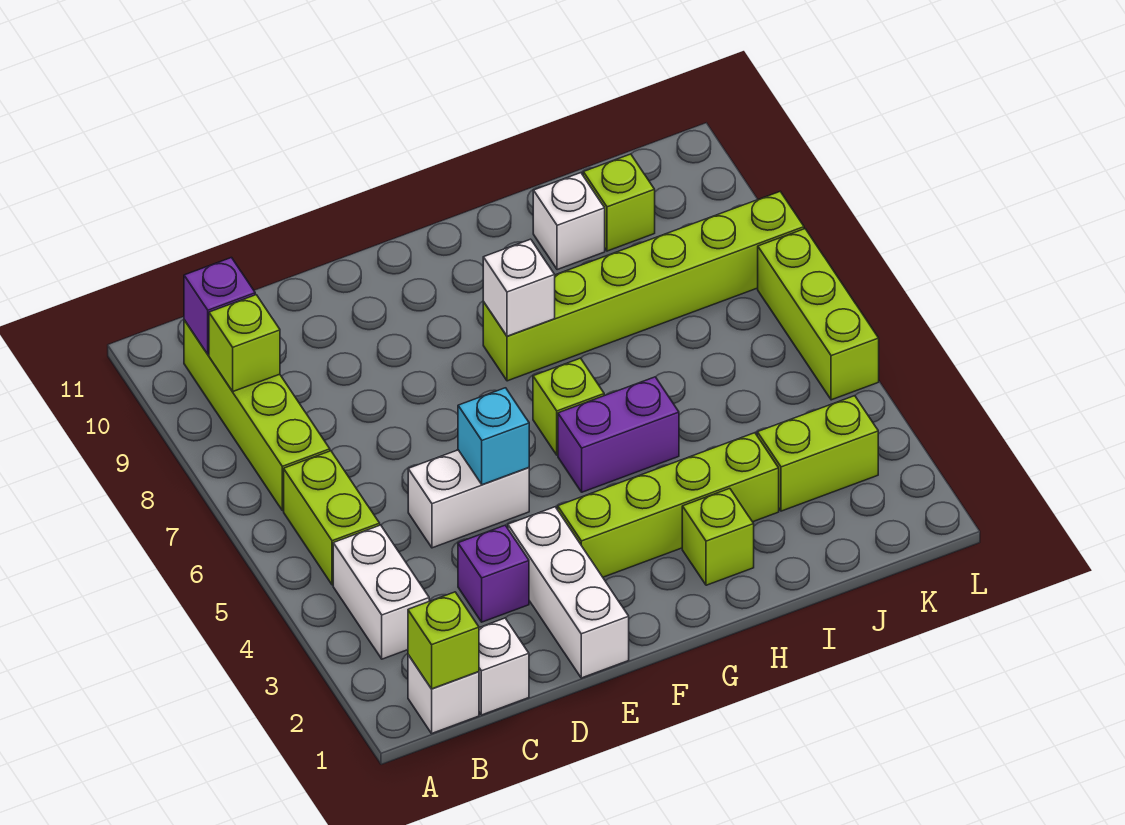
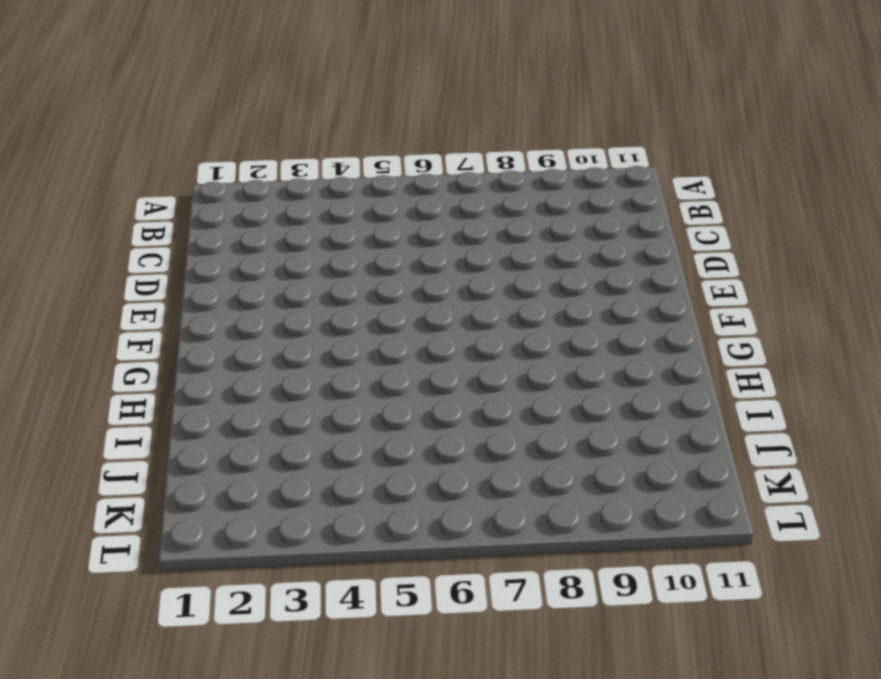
none -> white 1x1 brick [408,655,479,733]
none -> white 1x2 brick [333,525,429,659]
none -> lime 1x2 brick [284,451,380,585]

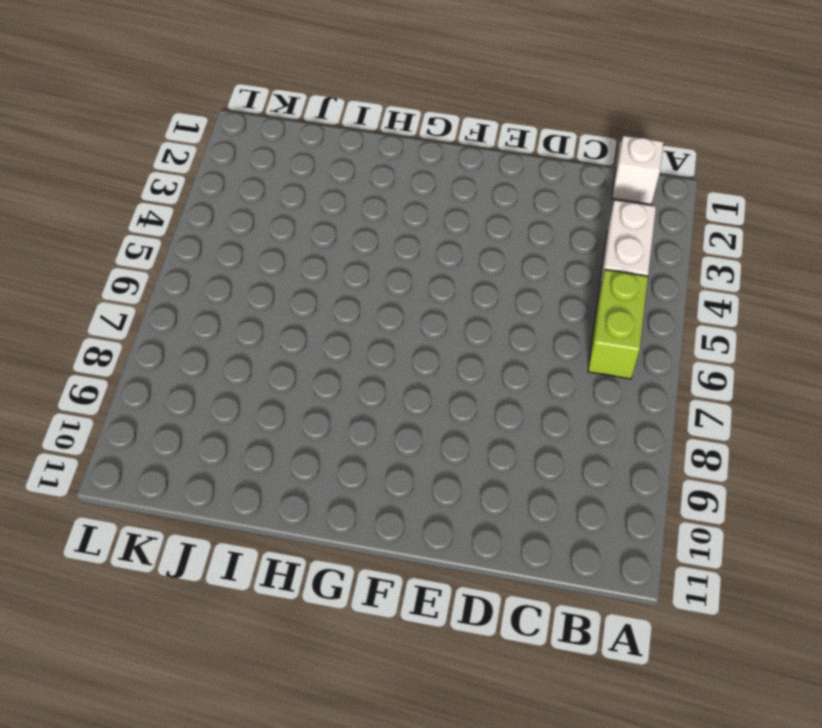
none -> lime 1x4 brick [184,320,330,511]
none -> white 1x1 brick [479,618,529,715]
none -> purple 1x1 brick [458,525,529,622]

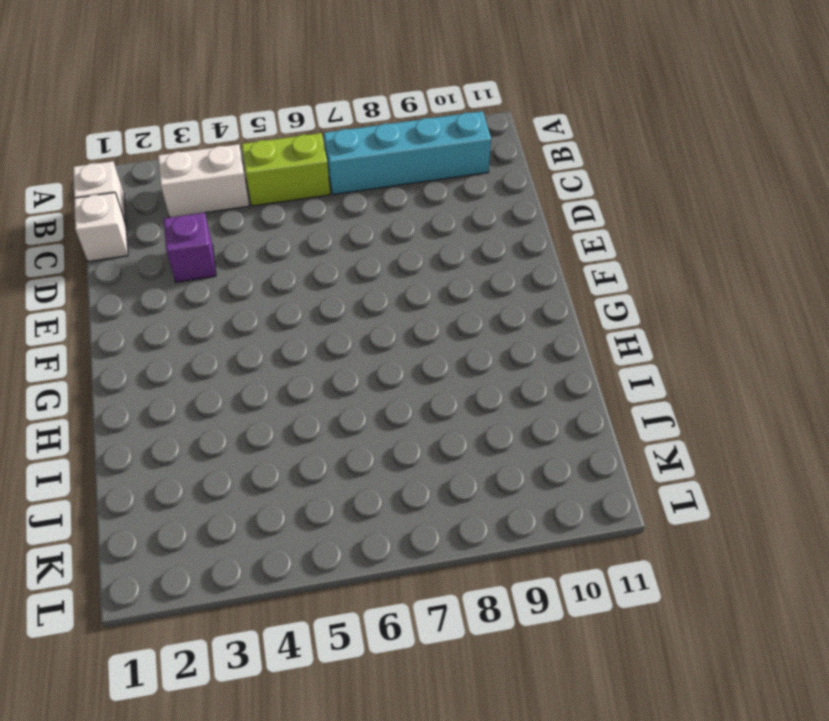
cyan 1x4 brick [324,111,491,194] -> lime 1x4 brick [184,320,330,511]
none -> white 1x2 brick [408,450,529,548]
none -> white 1x3 brick [508,507,629,678]
none -> lime 1x4 brick [558,433,779,577]

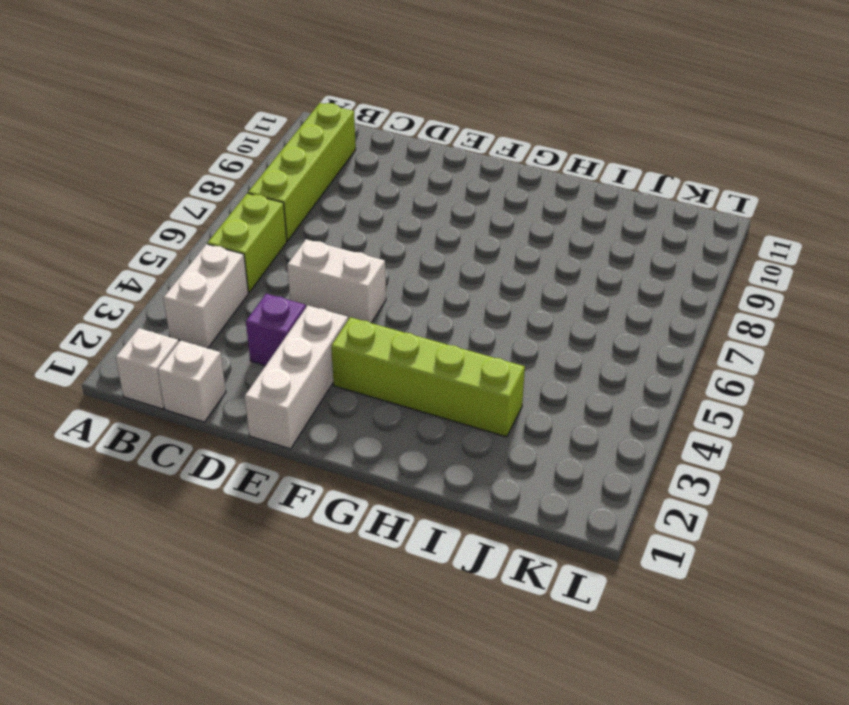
none -> purple 1x2 brick [558,377,679,492]
none -> lime 1x1 brick [533,358,604,455]
none -> lime 1x6 brick [483,192,804,381]

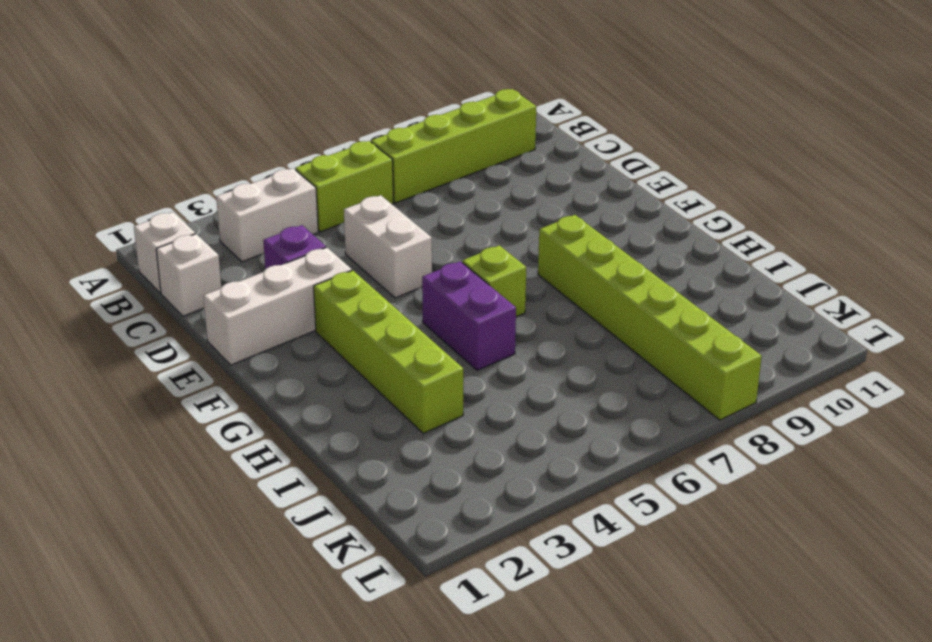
none -> lime 1x1 brick [682,488,754,585]
none -> white 1x1 brick [533,173,605,270]
none -> lime 1x2 brick [757,396,878,511]

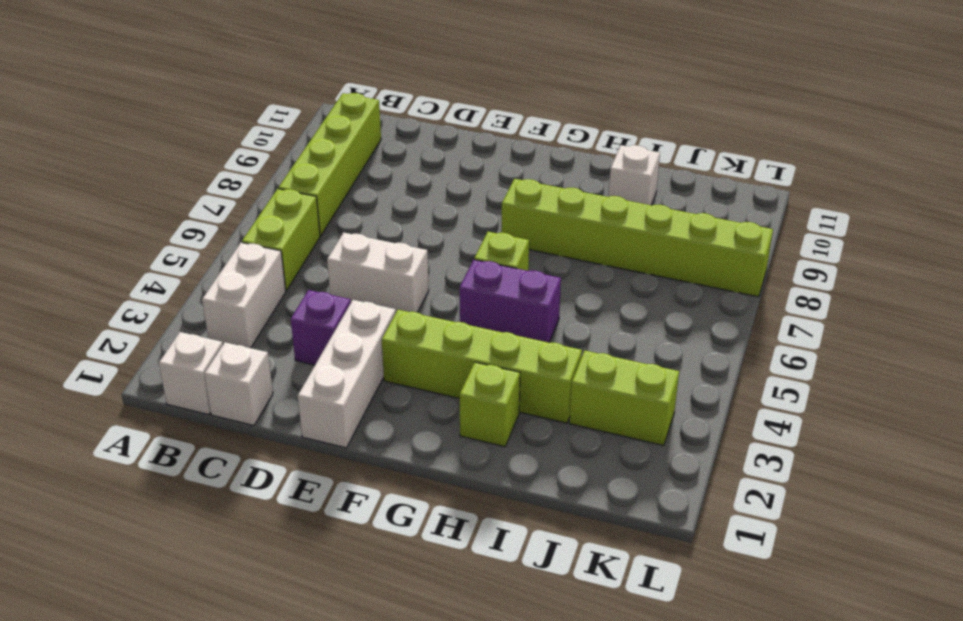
none -> lime 1x1 brick [583,154,655,251]
none -> lime 1x3 brick [758,229,879,400]
none -> lime 1x1 brick [408,592,479,689]

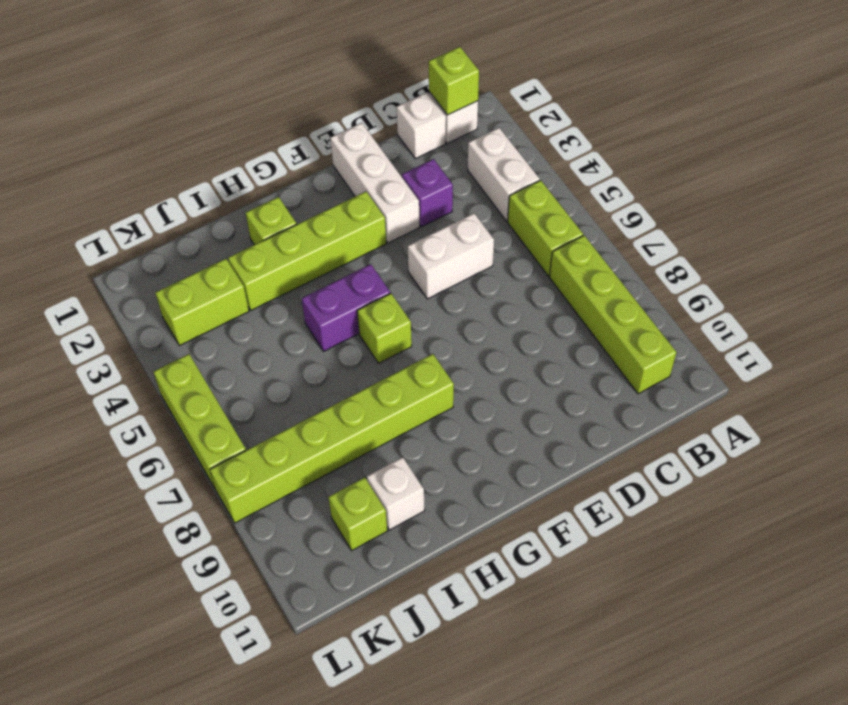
none -> lime 1x1 brick [209,295,280,391]
none -> purple 1x1 brick [184,258,255,354]
none -> cyan 1x1 brick [458,388,529,485]

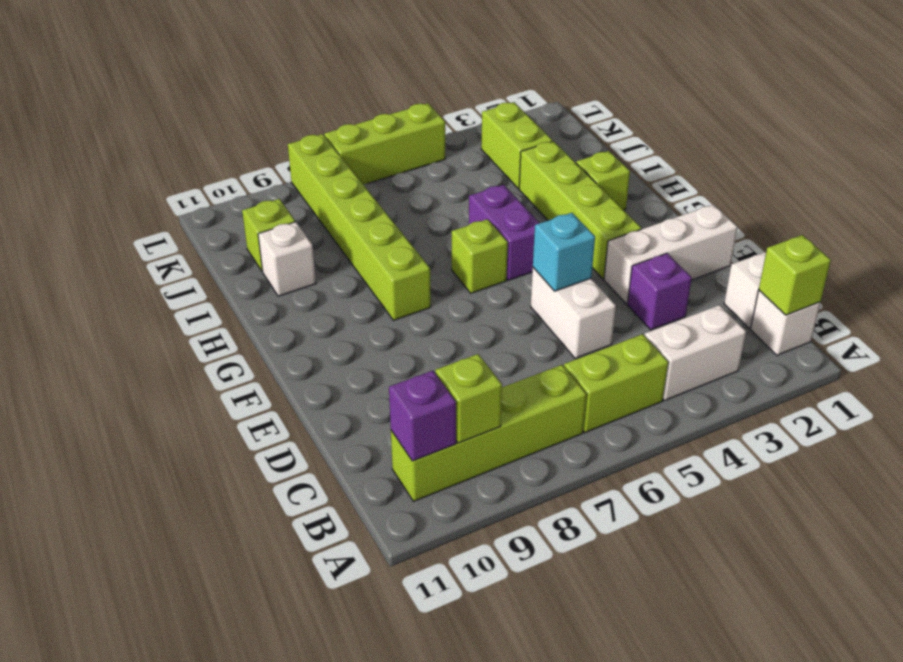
none -> white 1x1 brick [483,239,555,336]

